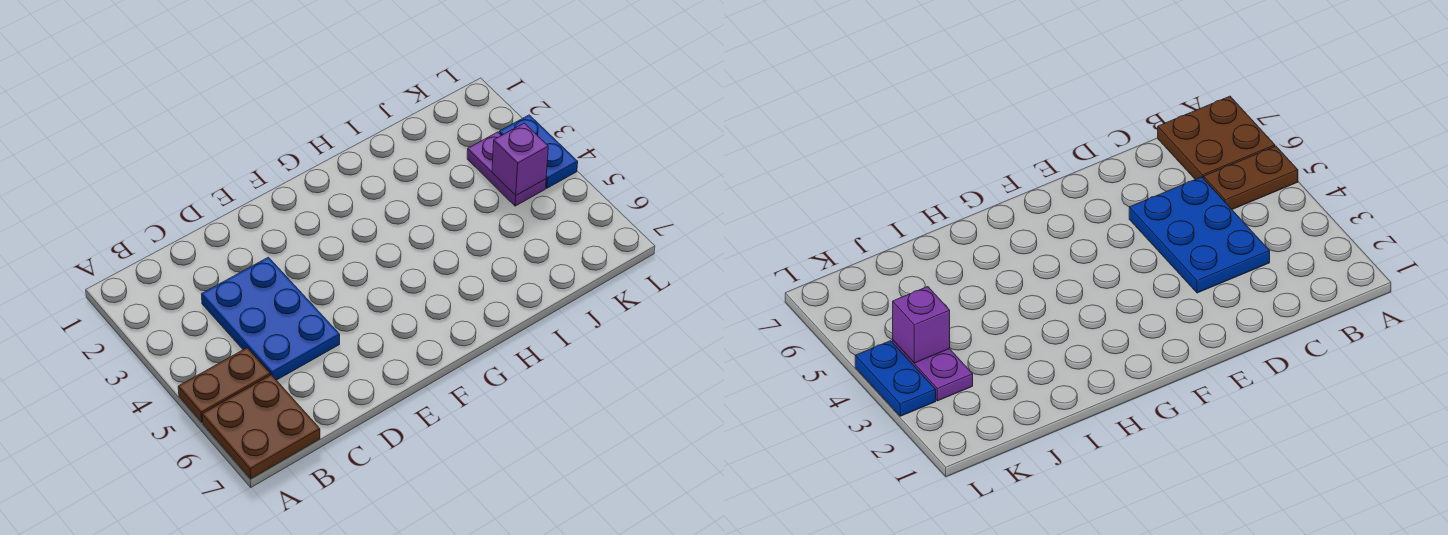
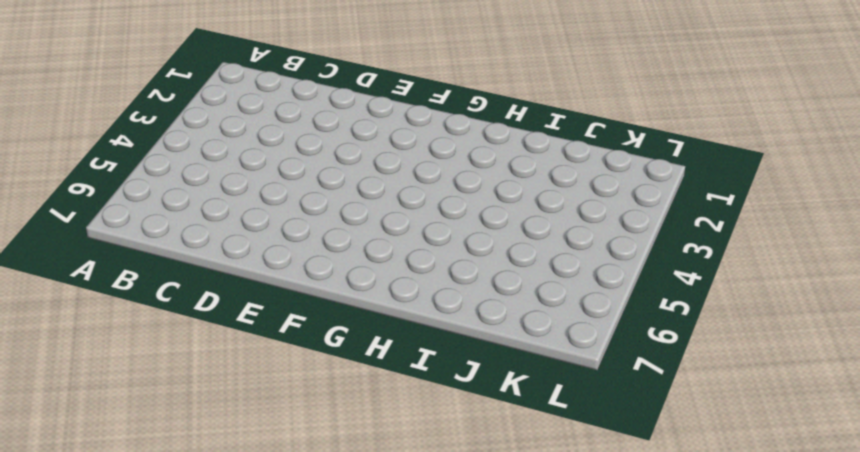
none -> brown 1x2 plate [178,348,270,422]
none -> brown 2x2 plate [202,375,320,479]

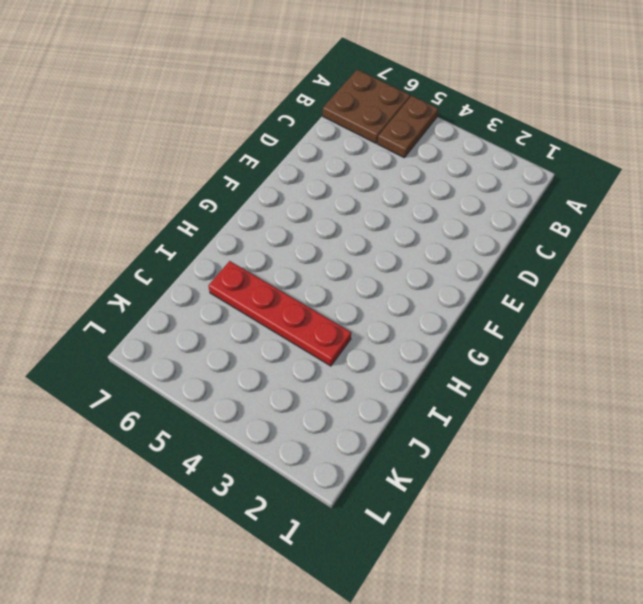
red 1x4 plate [208,261,351,366] -> none
none -> blue 2x3 plate [201,257,340,380]
none -> purple 1x2 plate [467,132,546,206]

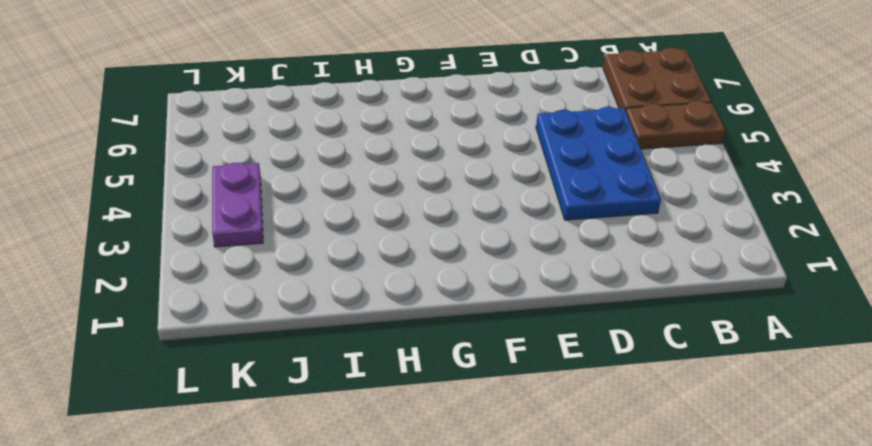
none -> blue 1x2 plate [499,115,578,188]
none -> purple 1x1 brick [492,123,548,195]

